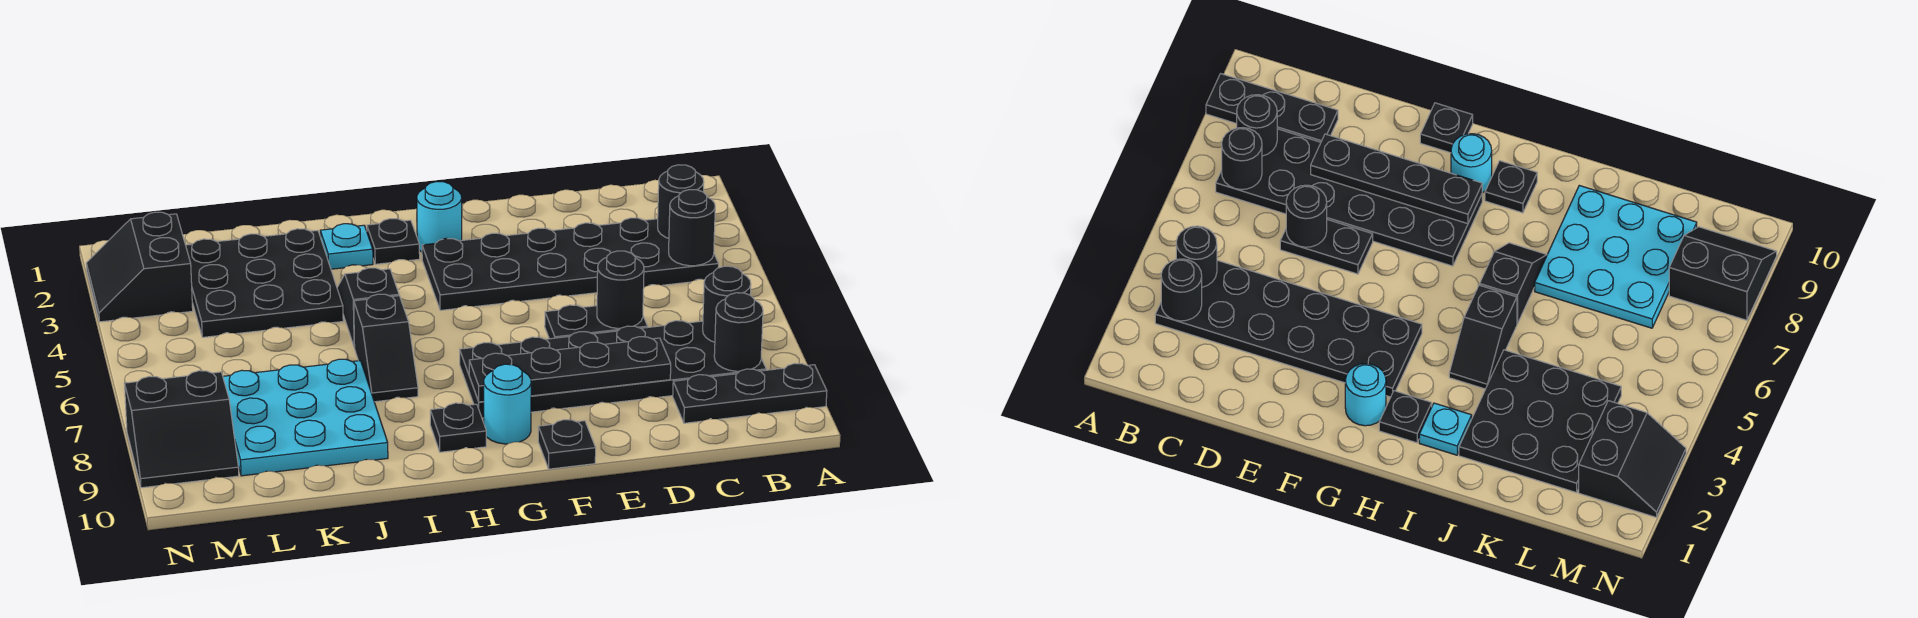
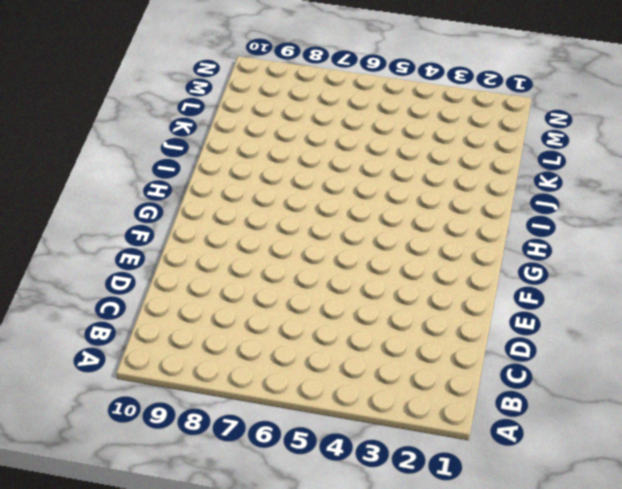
none -> black 1x3 plate [673,363,827,423]
none -> black 2x6 plate [422,218,719,310]
none -> black 2x6 plate [460,321,766,418]

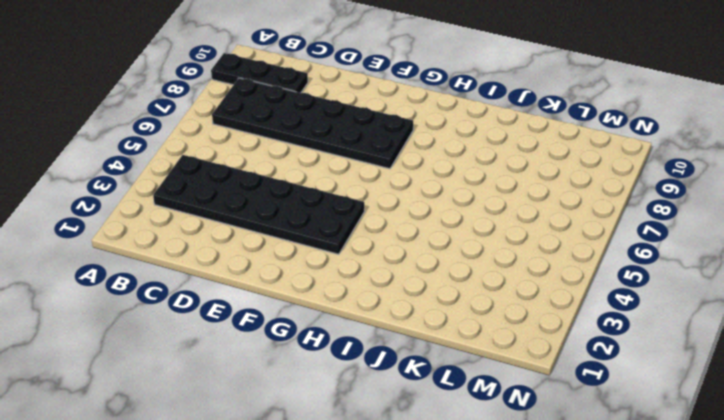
none -> black 1x2 plate [545,305,648,339]
none -> black 1x1 plate [538,420,596,469]
none -> cyan 1x1 round brick [417,182,462,252]

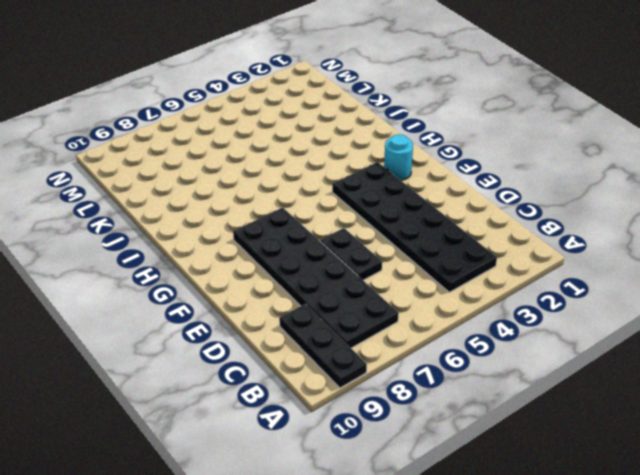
none -> black 1x1 plate [538,420,596,469]
none -> cyan 1x1 round brick [484,364,531,444]
none -> black 1x1 plate [367,219,420,264]

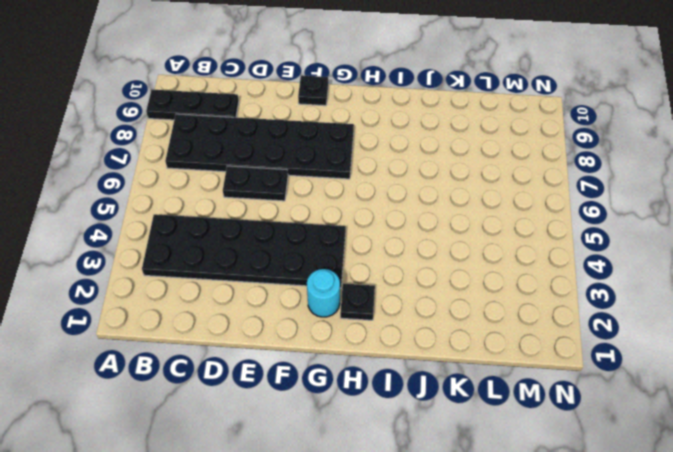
none -> cyan 1x1 round brick [484,364,531,444]
none -> black 1x1 plate [430,403,486,452]
none -> cyan 1x1 plate [320,224,373,269]

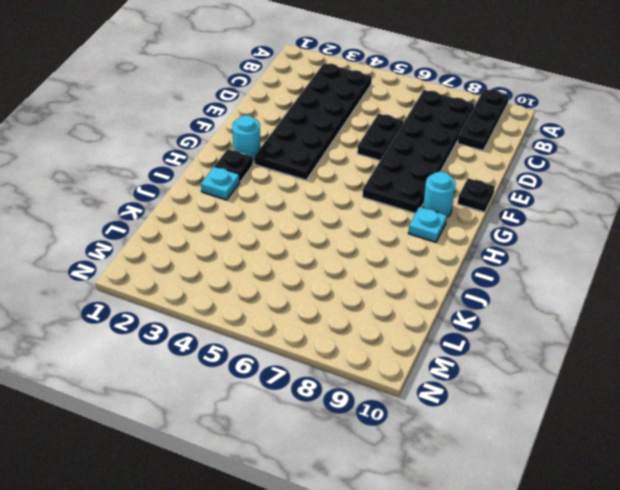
cyan 1x1 plate [408,207,447,242] -> black 1x1 plate [430,403,486,452]
none -> black 1x2 slope [337,268,399,348]
none -> black 1x2 slope [354,294,418,402]
none -> black 3x3 plate [186,229,343,337]

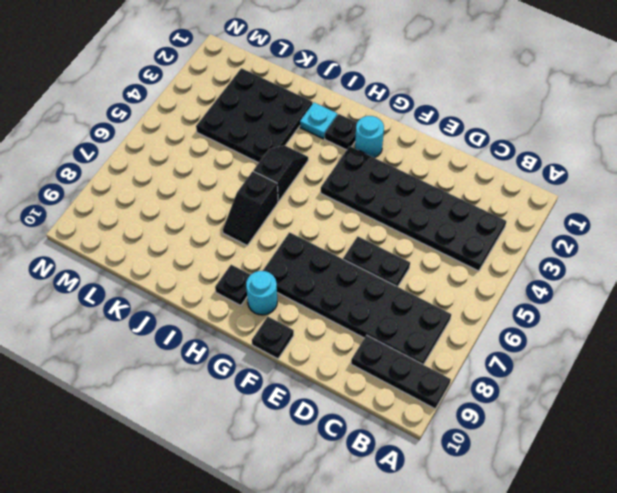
none -> cyan 3x3 plate [223,359,388,476]
none -> black 2x2 slope [86,212,193,322]
none -> black 2x2 slope [124,371,239,488]

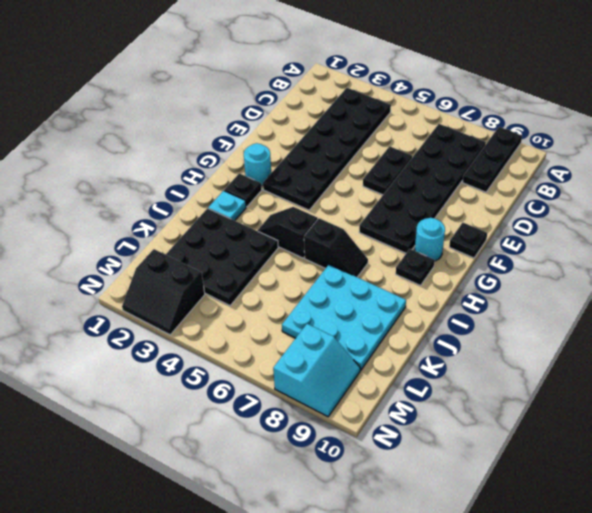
cyan 2x2 slope [273,324,360,417] -> black 2x2 slope [124,371,239,488]
none -> black 1x1 round brick [658,165,704,238]
none -> black 1x1 round brick [669,190,715,266]
none -> black 1x1 round brick [703,266,751,342]

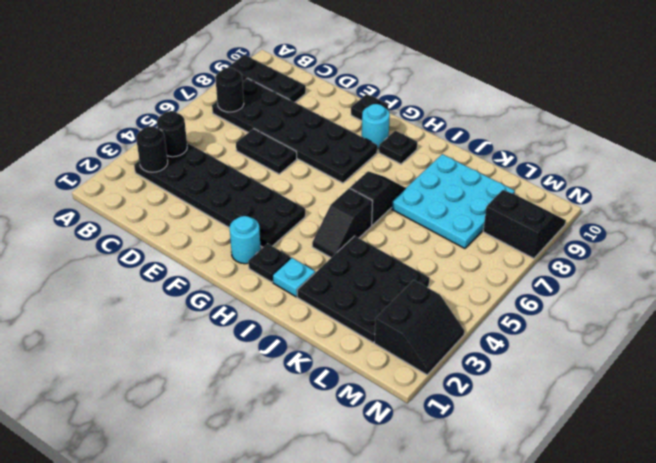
none -> black 1x1 round brick [714,293,763,371]
none -> black 1x1 round brick [597,251,644,328]
none -> black 1x4 plate [469,337,671,402]

